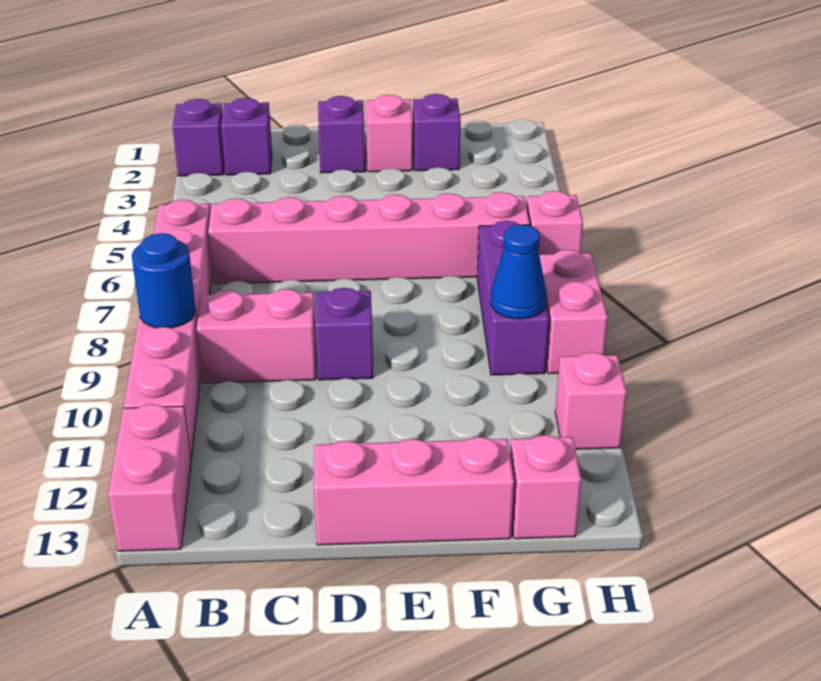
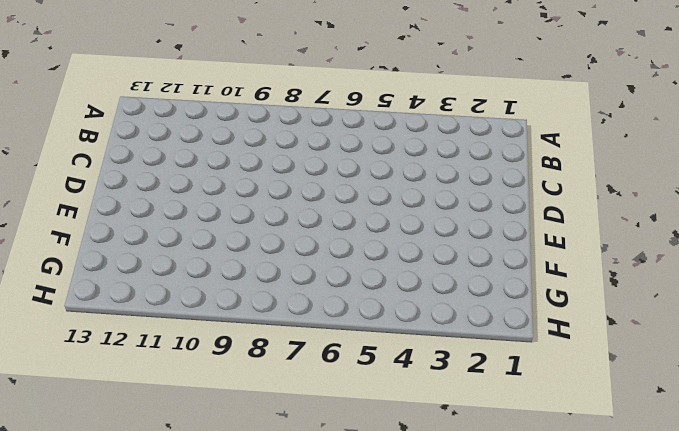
none -> purple 1x1 brick [173,99,225,176]
none -> pink 1x6 brick [124,200,212,459]
none -> pink 1x2 brick [108,404,191,551]

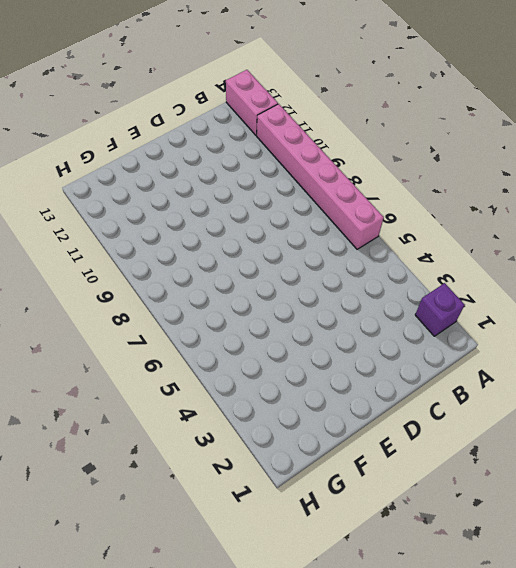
none -> purple 1x1 brick [221,98,272,175]
none -> pink 1x6 brick [208,192,530,284]
none -> pink 1x2 brick [197,289,316,383]

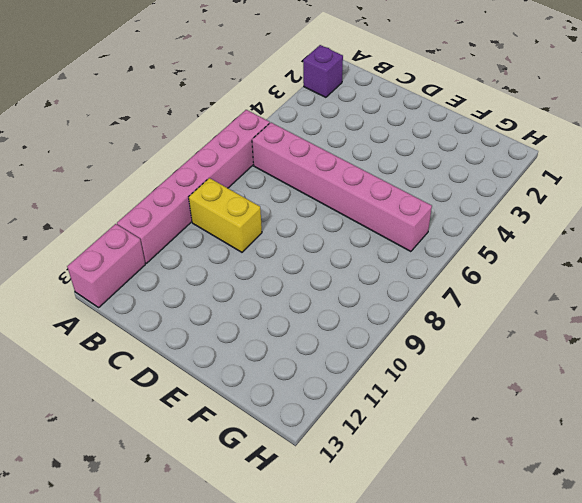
yellow 1x2 brick [189,178,262,252] -> pink 1x2 brick [197,289,316,383]
none -> purple 1x1 brick [221,98,272,175]
none -> purple 1x1 brick [318,96,365,173]
none -> purple 1x1 brick [316,288,373,380]

